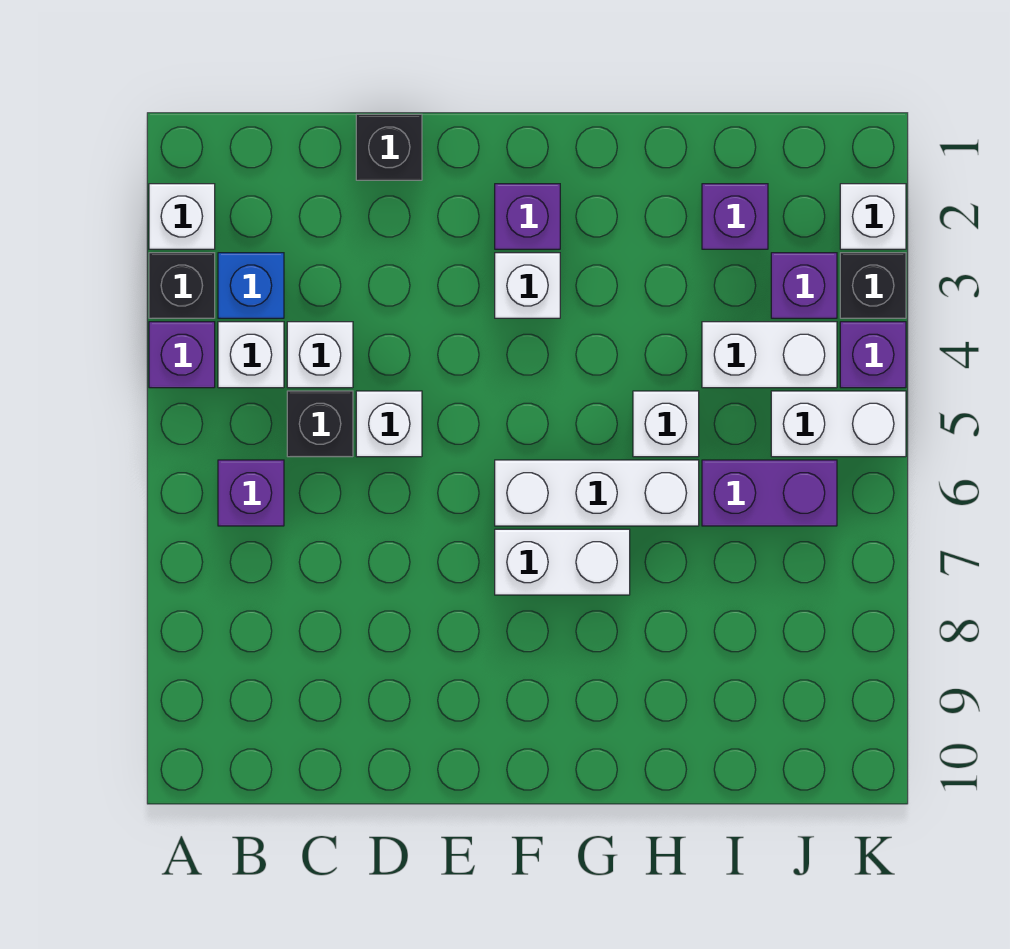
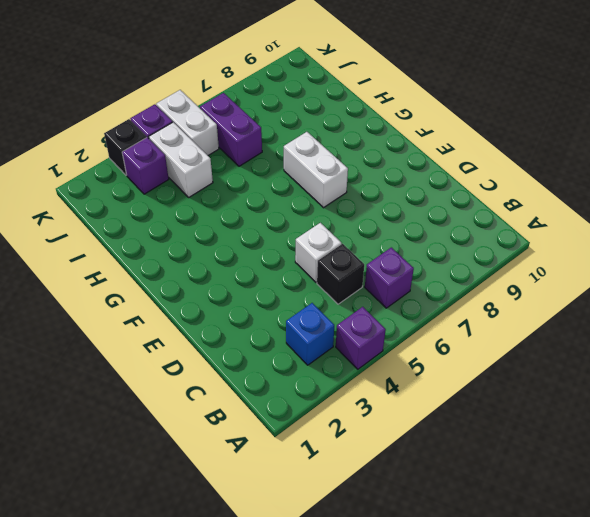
none -> white 1x1 brick [149,184,215,249]
none -> black 1x1 brick [149,253,215,318]
none -> white 1x1 brick [218,322,284,388]

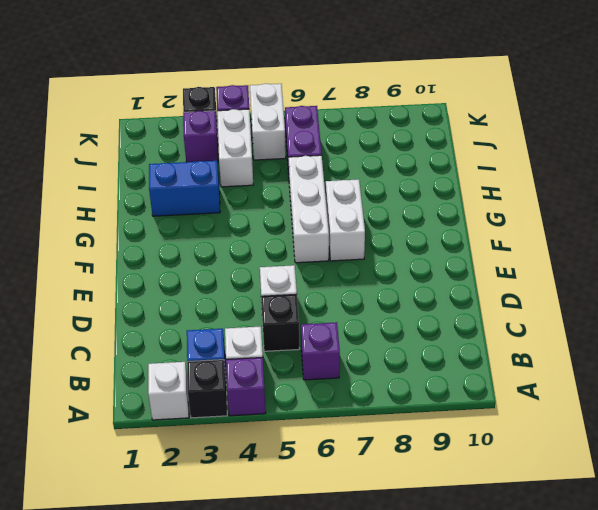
blue 1x2 brick [149,161,220,216] -> none
none -> white 1x1 brick [287,322,353,388]
none -> black 1x1 brick [356,114,422,180]
none -> purple 1x1 brick [495,184,560,249]

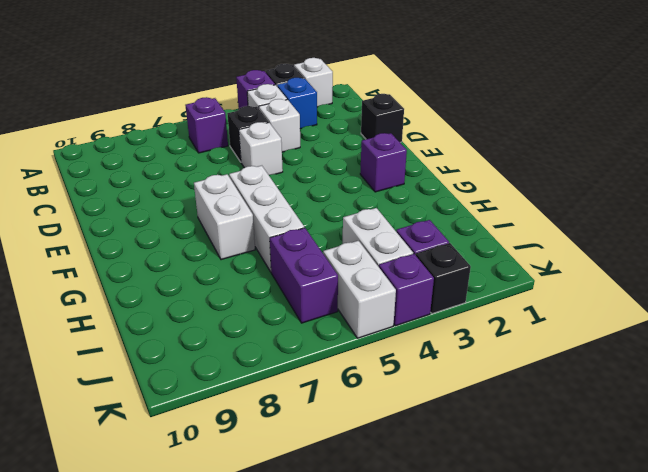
none -> white 1x1 brick [495,253,560,318]
none -> white 1x1 brick [633,391,699,457]
none -> purple 1x1 brick [702,184,768,249]

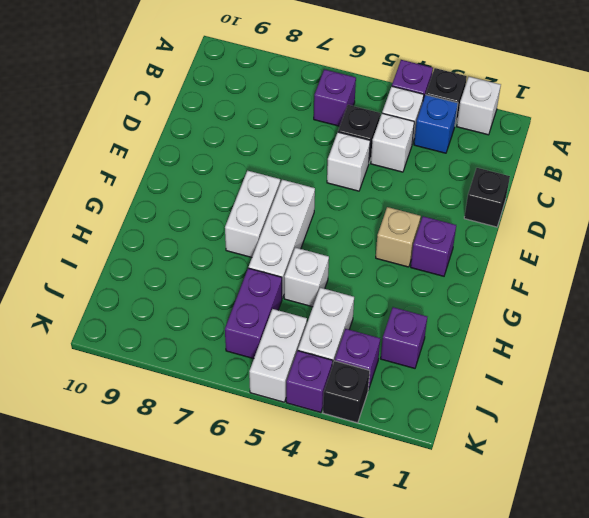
tan 1x1 brick [376,207,421,267] -> white 1x1 brick [495,253,560,318]
none -> white 1x1 brick [840,184,906,249]

